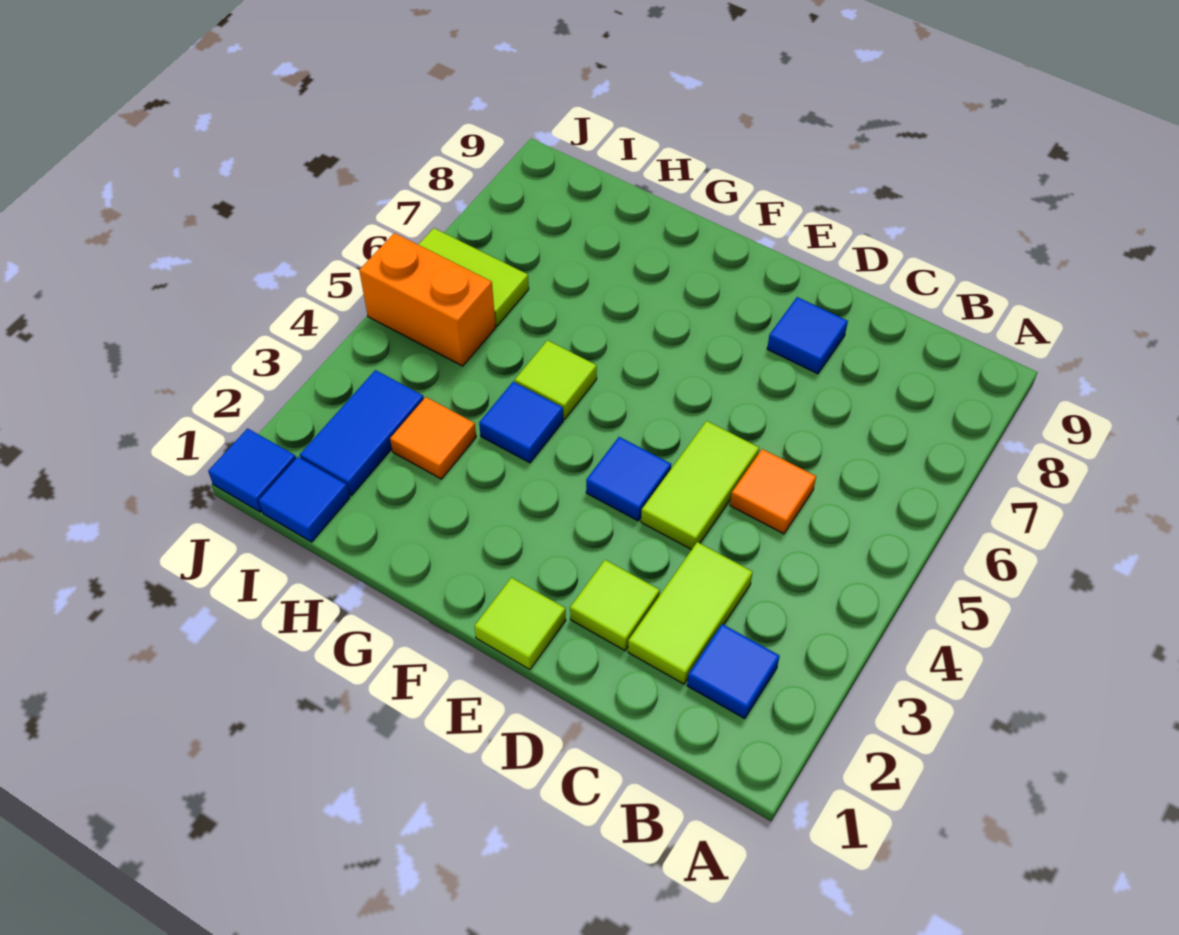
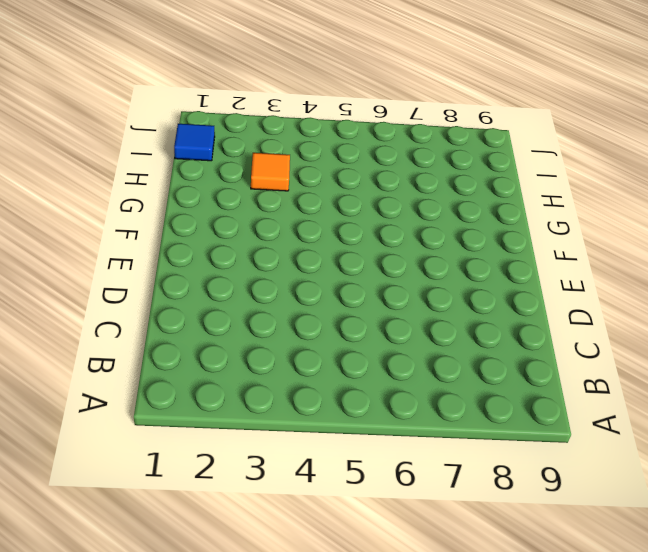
none -> blue 1x1 tile [687,624,780,719]
none -> lime 1x2 tile [628,542,753,684]
none -> orange 1x1 tile [730,449,816,534]

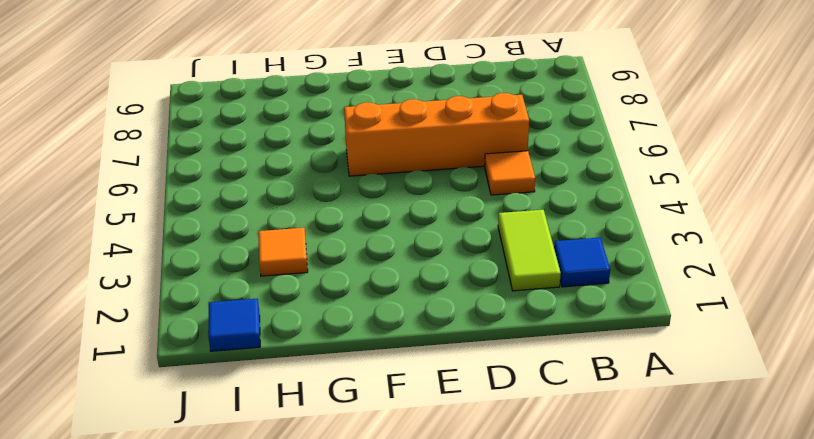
orange 1x4 brick [344,93,529,176] -> none
none -> lime 1x1 tile [570,560,660,651]
none -> lime 1x2 tile [641,421,759,550]
none -> blue 1x1 tile [767,297,848,374]

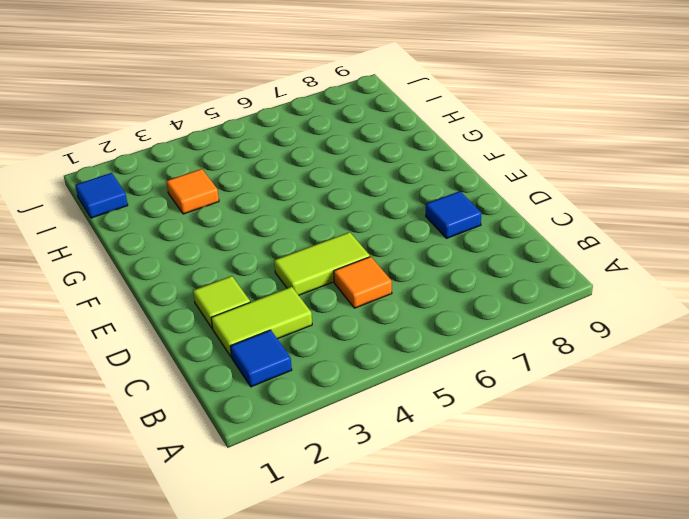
none -> lime 1x1 tile [474,578,566,670]
none -> blue 1x1 tile [586,437,671,521]
none -> blue 1x1 tile [479,382,563,463]

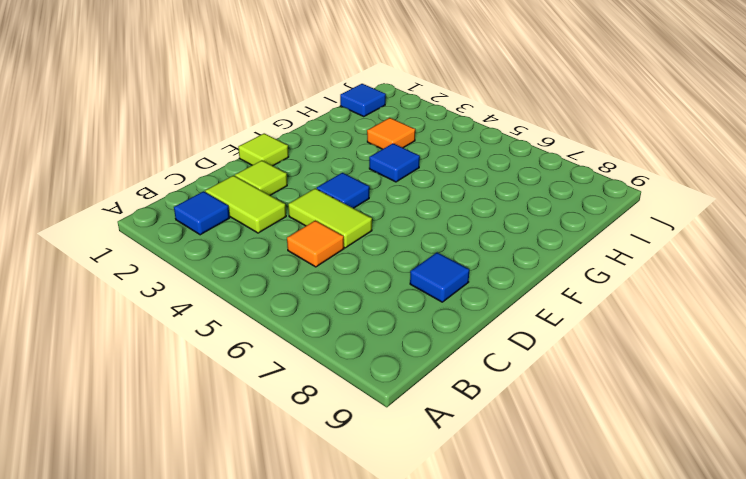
none -> lime 1x1 tile [515,340,597,419]
none -> blue 1x2 tile [300,370,424,495]
none -> orange 1x2 brick [359,233,496,366]

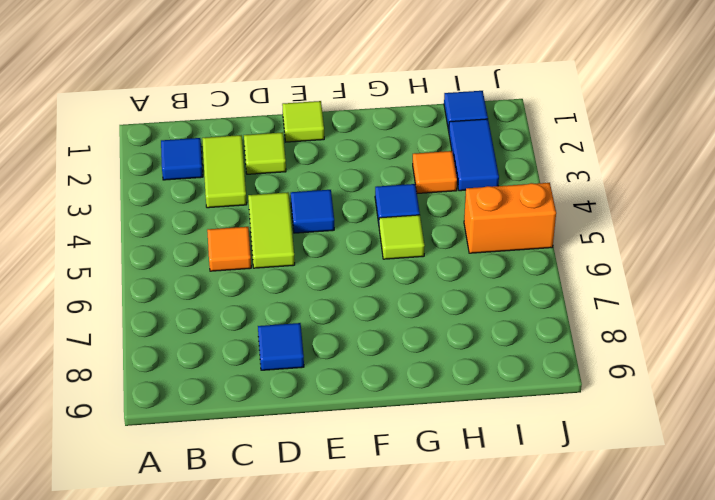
none -> lime 1x2 tile [418,228,529,326]
none -> blue 1x1 tile [208,428,296,512]

